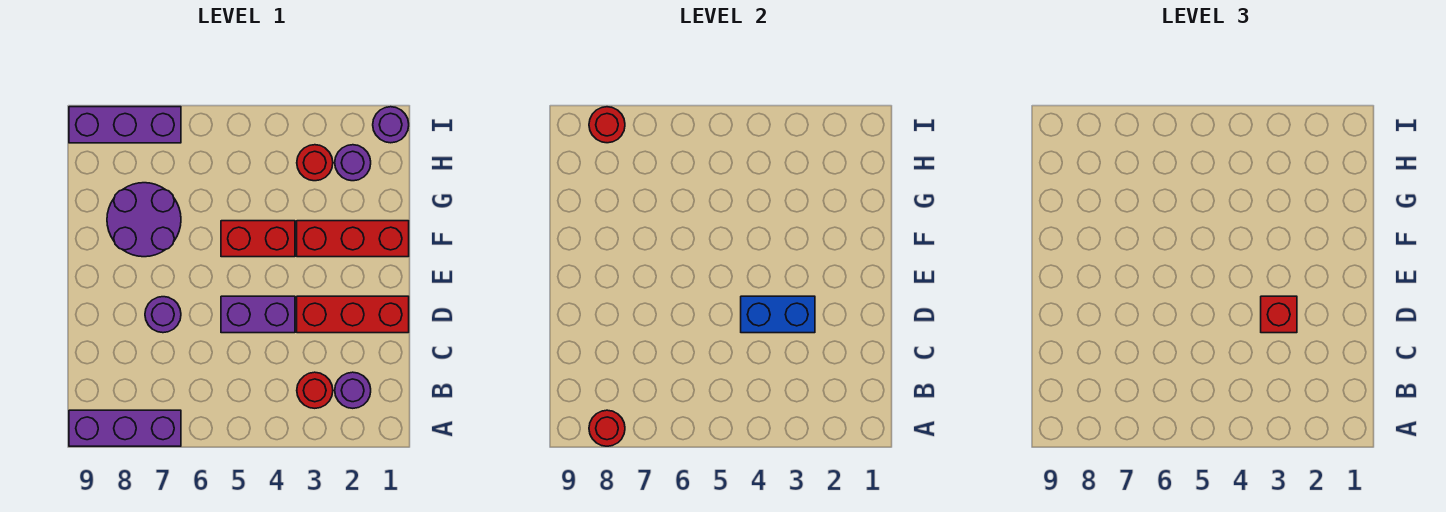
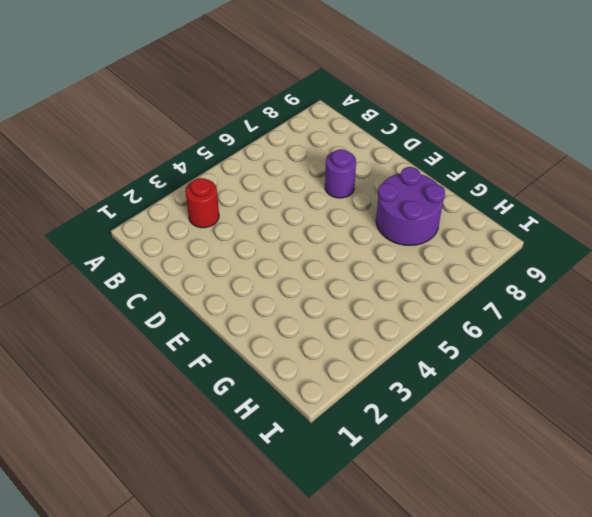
none -> purple 1x3 brick [69,410,181,446]
none -> purple 1x1 round brick [335,372,371,408]
none -> red 1x3 brick [297,296,409,333]

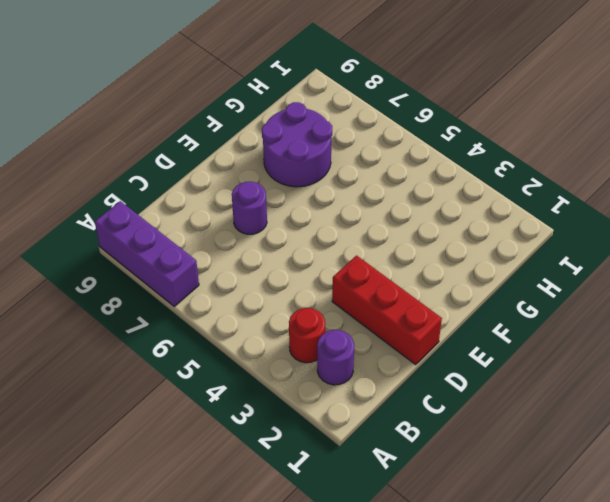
none -> purple 1x2 brick [221,296,295,333]
none -> red 1x3 brick [297,221,409,257]
none -> red 1x2 brick [221,221,295,257]

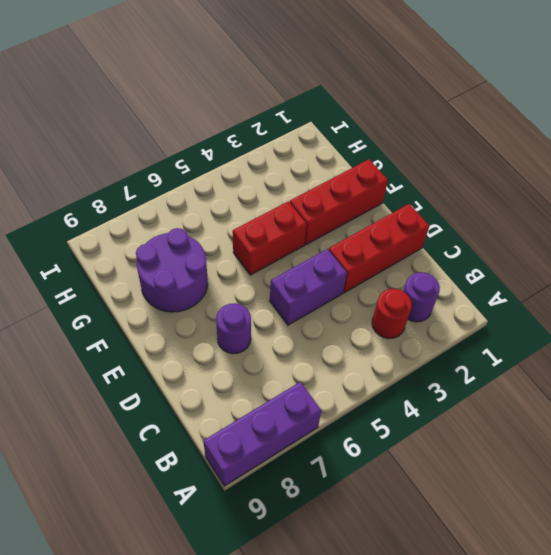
none -> purple 1x1 round brick [335,145,371,181]
none -> red 1x1 round brick [297,145,333,181]
none -> purple 1x1 round brick [373,107,409,143]

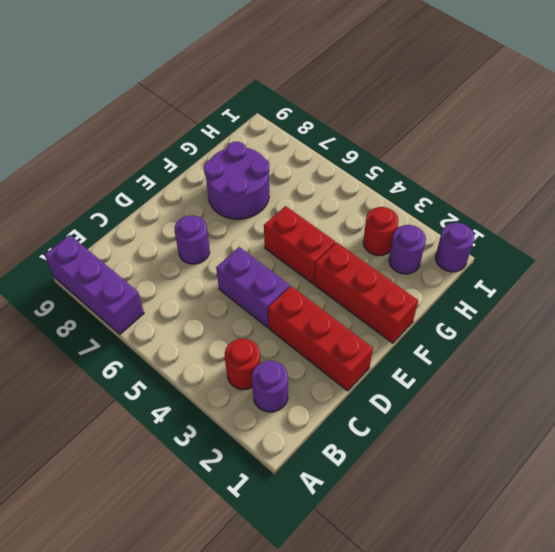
none -> purple 1x3 brick [69,107,181,143]
none -> red 1x1 round brick [589,410,625,446]
none -> blue 1x2 brick [741,296,815,333]

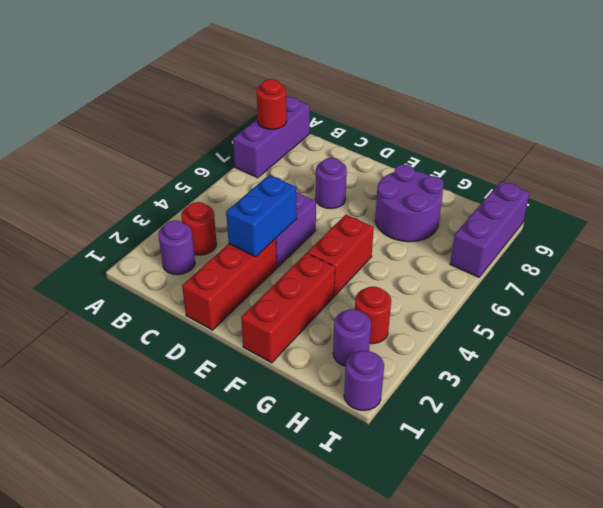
none -> red 1x1 round brick [589,107,625,143]
none -> red 1x1 brick [1261,296,1297,333]

